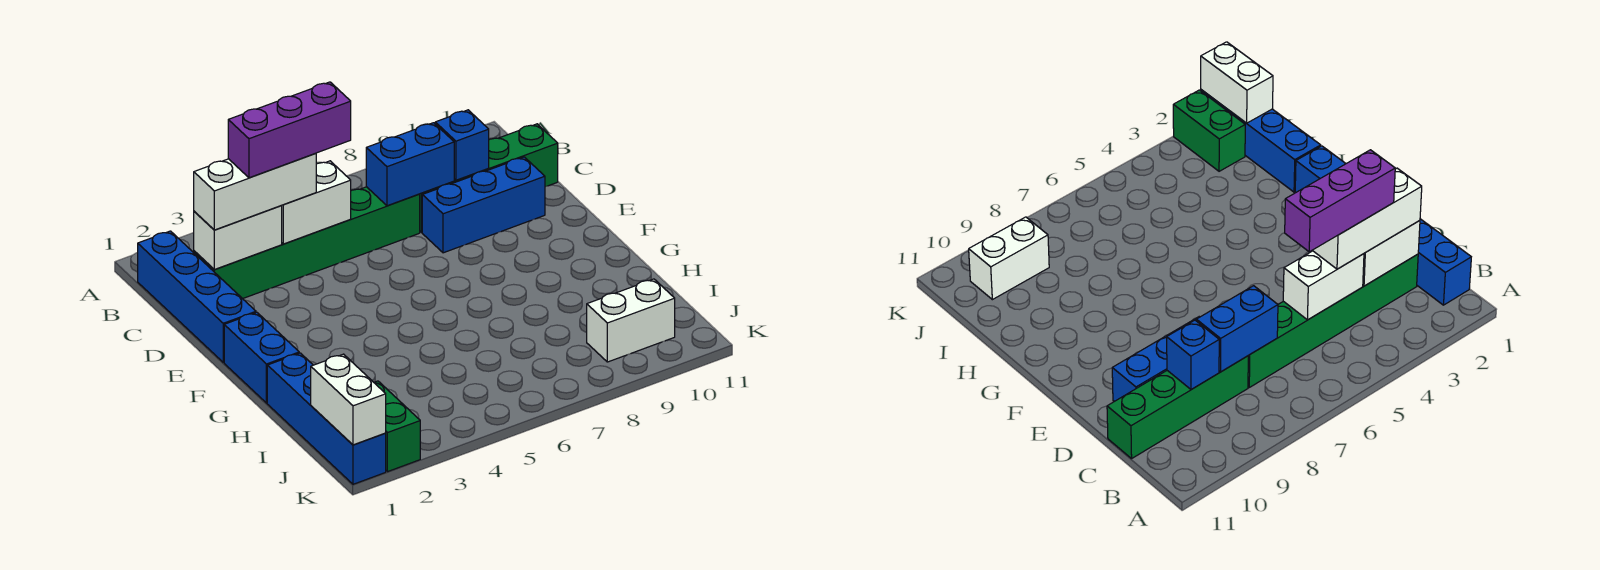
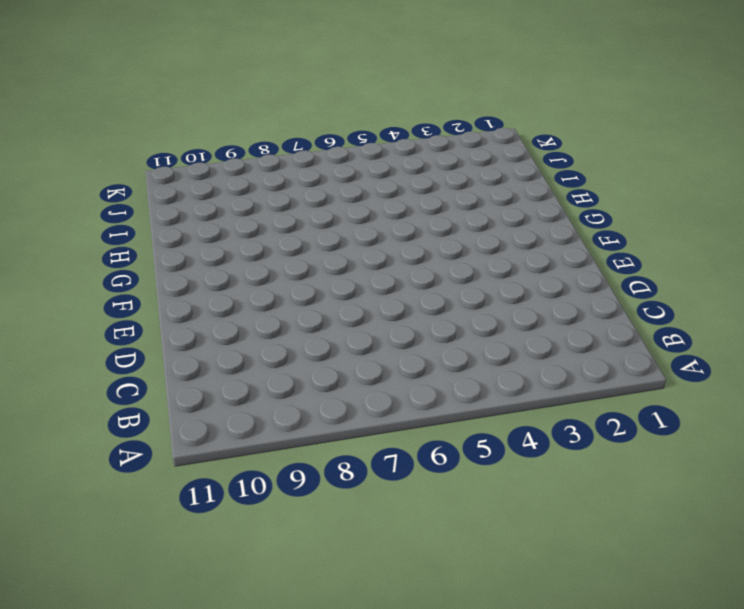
none -> blue 1x4 brick [138,231,256,362]
none -> green 1x6 brick [194,187,420,299]
none -> green 1x4 brick [420,124,558,232]

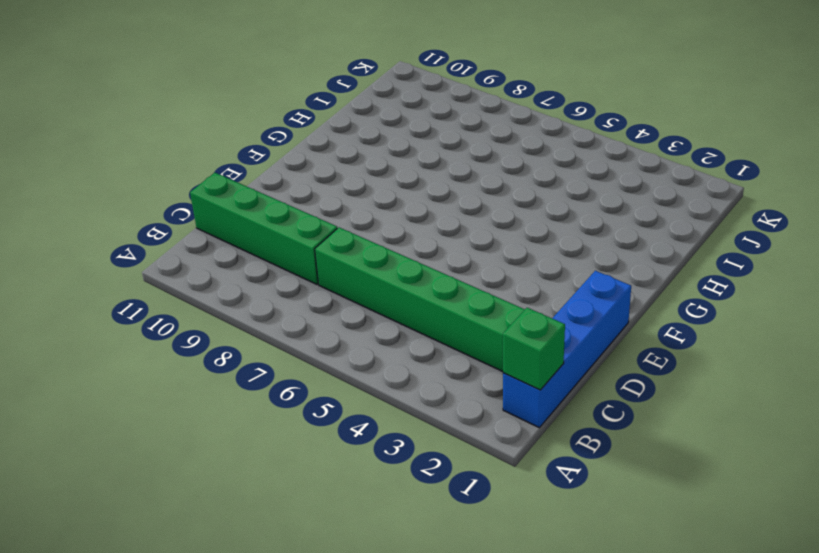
green 1x1 brick [503,308,565,390] -> none
none -> blue 1x3 brick [422,157,545,253]
none -> blue 1x2 brick [224,312,299,403]
none -> blue 1x4 brick [267,353,386,484]

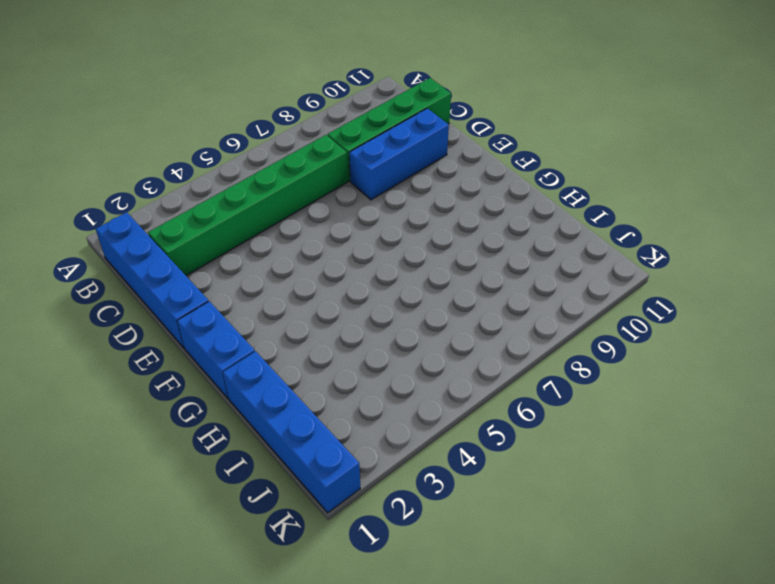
none -> green 1x2 brick [374,381,420,472]
none -> white 1x2 brick [587,279,675,362]
none -> white 1x2 brick [194,205,282,269]

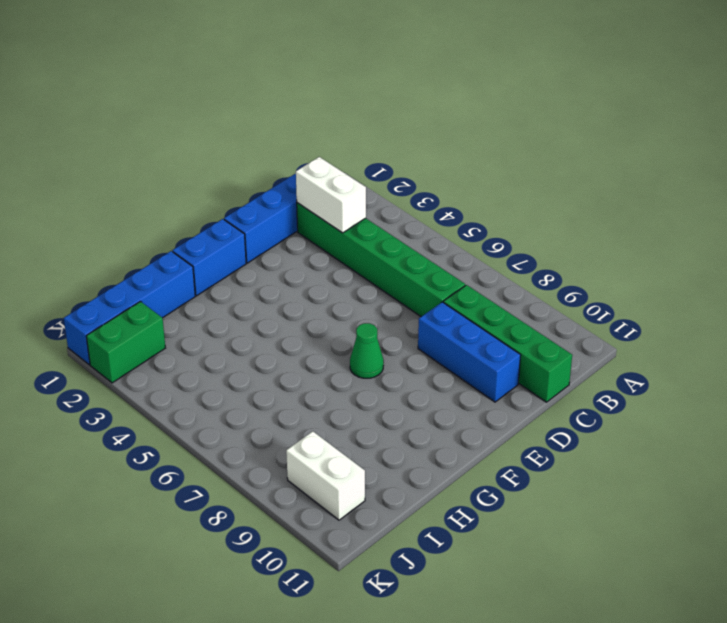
green 1x1 cone [350,323,384,378] -> none
none -> white 1x2 brick [282,161,351,244]
none -> blue 1x2 brick [366,123,454,206]
none -> blue 1x1 brick [435,110,489,180]

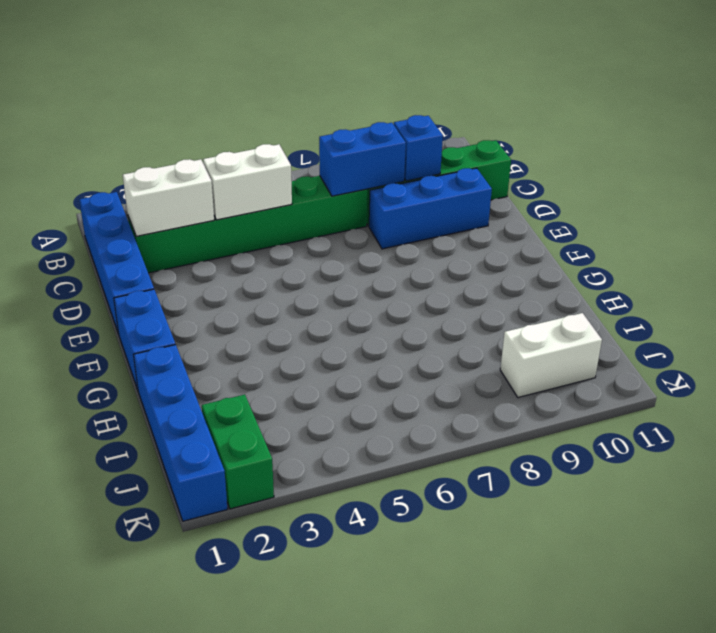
none -> white 1x2 brick [311,354,386,445]
none -> white 1x3 brick [194,153,316,230]
none -> purple 1x3 brick [228,82,351,178]

